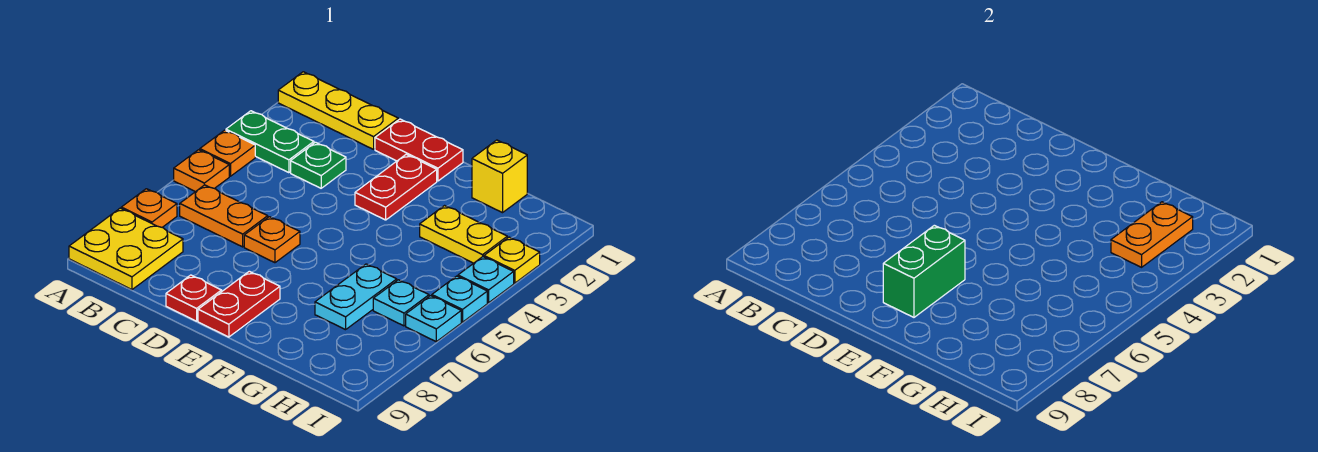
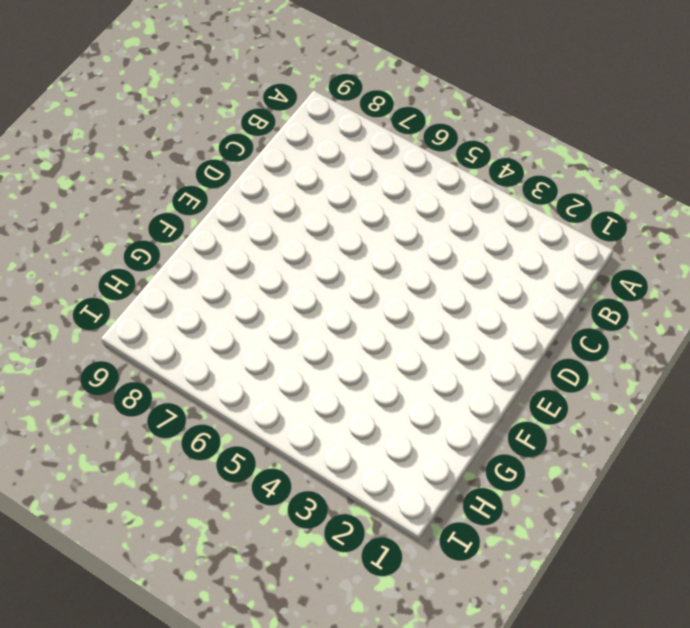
none -> yellow 1x3 plate [278,72,398,149]
none -> green 1x2 plate [226,111,314,173]
none -> orange 1x1 plate [200,130,255,176]

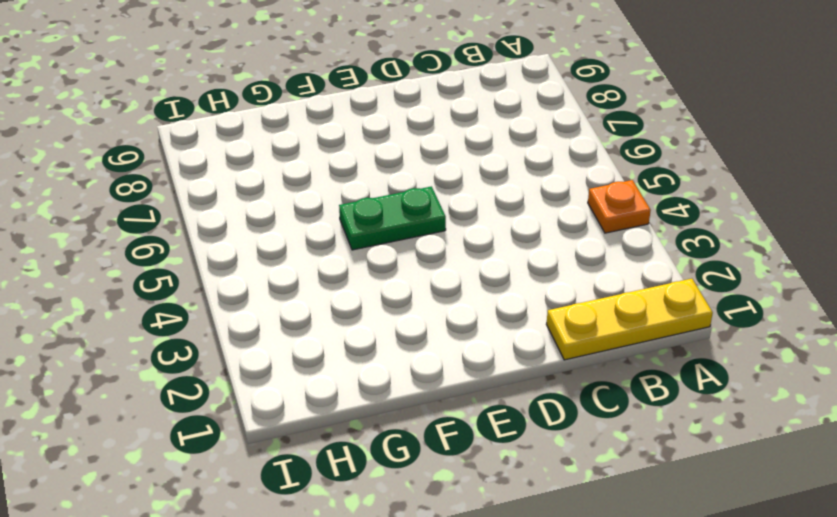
green 1x2 plate [339,187,446,250] -> green 1x2 plate moved to [226,111,314,173]
none -> orange 1x1 plate [174,150,229,192]
none -> orange 1x1 plate [121,189,177,227]
none -> yellow 2x2 plate [69,208,183,290]

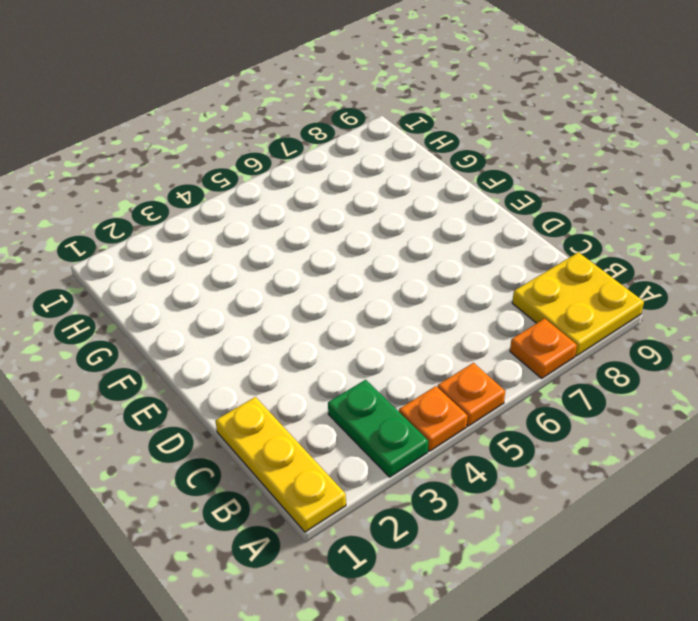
none -> orange 1x2 plate [180,185,268,247]
none -> green 1x1 plate [291,142,346,188]
none -> red 1x2 plate [375,119,463,181]

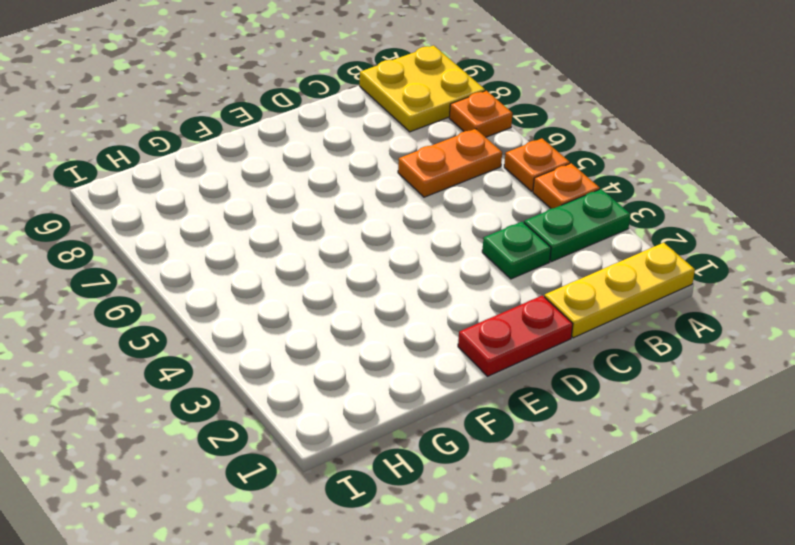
none -> orange 1x1 plate [244,217,300,263]
none -> red 1x1 plate [166,275,222,321]
none -> red 1x2 plate [355,154,437,220]

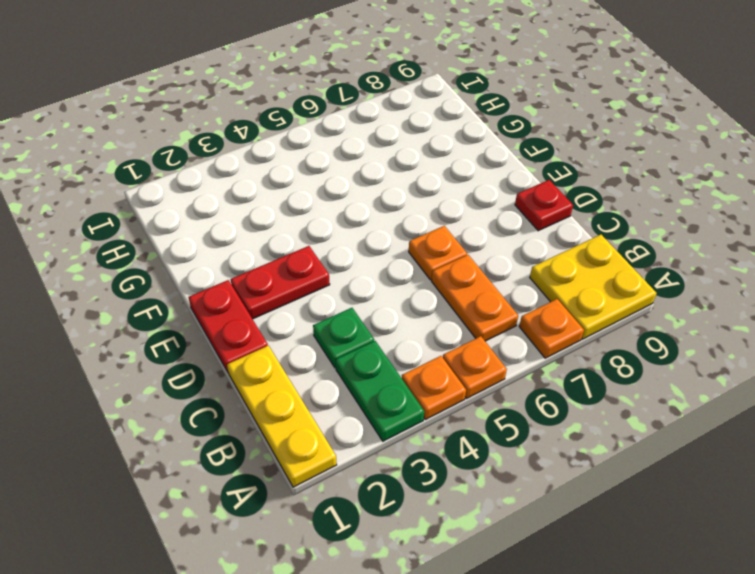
none -> red 1x2 plate [198,271,280,337]
none -> yellow 1x1 brick [472,140,527,213]
none -> yellow 1x2 plate [420,206,507,263]

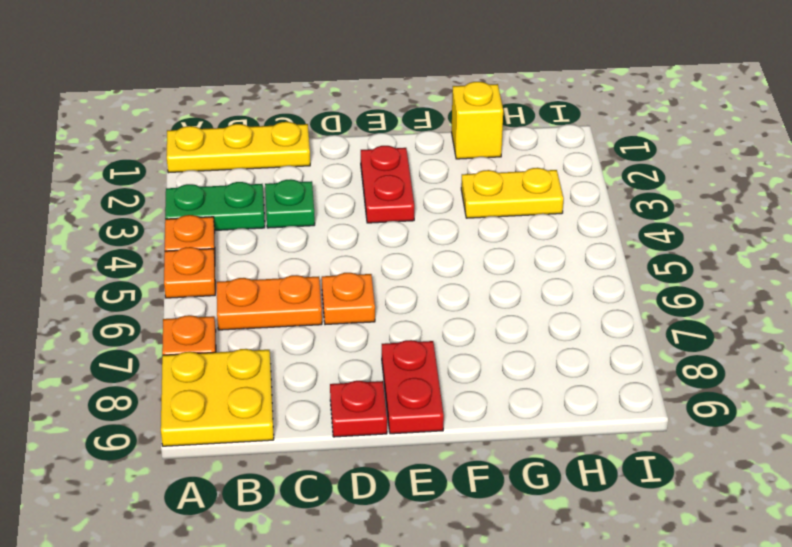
none -> red 1x2 plate [375,119,463,181]
none -> cyan 1x2 plate [315,264,397,330]
none -> cyan 1x1 plate [373,280,429,326]

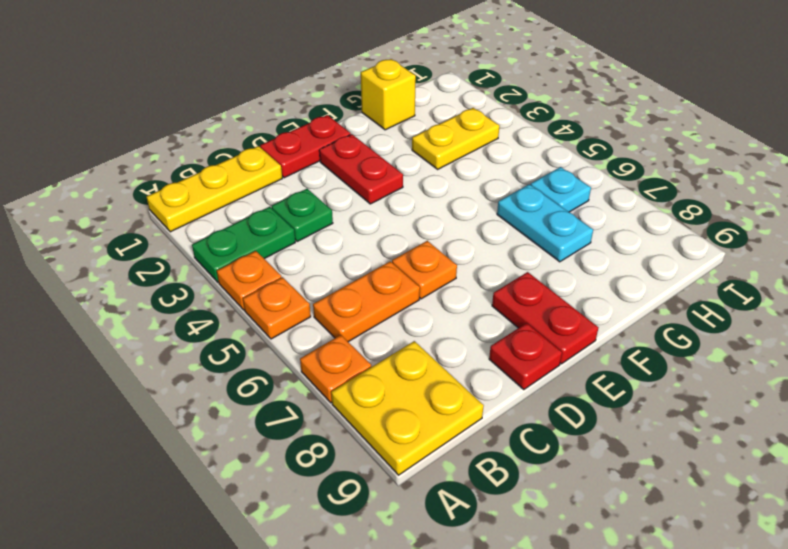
none -> yellow 1x1 plate [484,237,540,283]
none -> cyan 1x1 plate [458,257,514,303]
none -> cyan 1x1 plate [432,276,487,322]

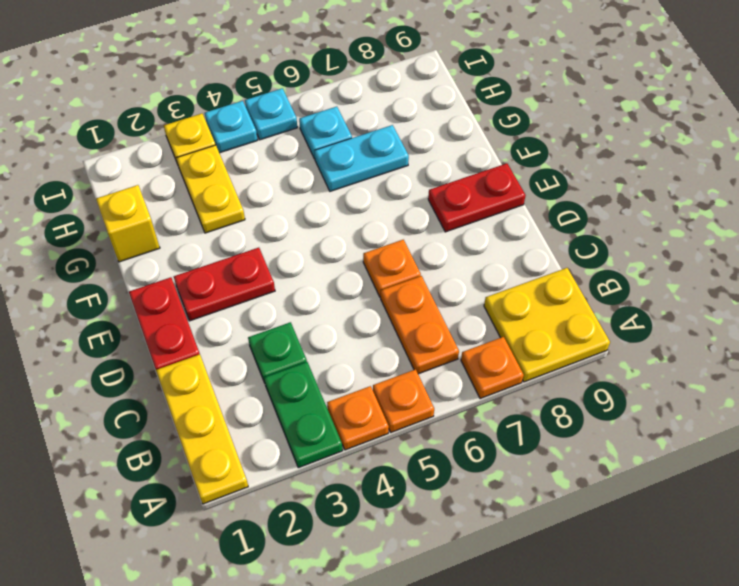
none -> red 1x1 plate [166,275,222,321]
none -> cyan 1x1 plate [406,296,461,342]
none -> green 1x2 brick [883,225,965,317]

